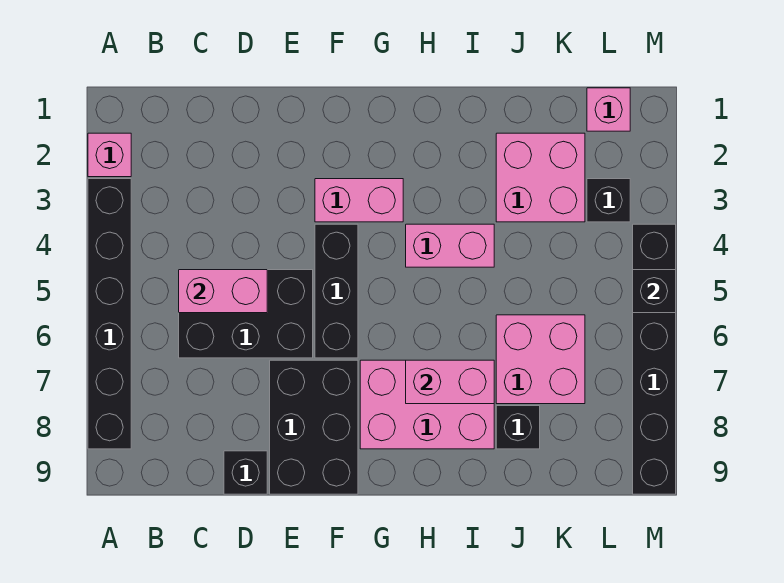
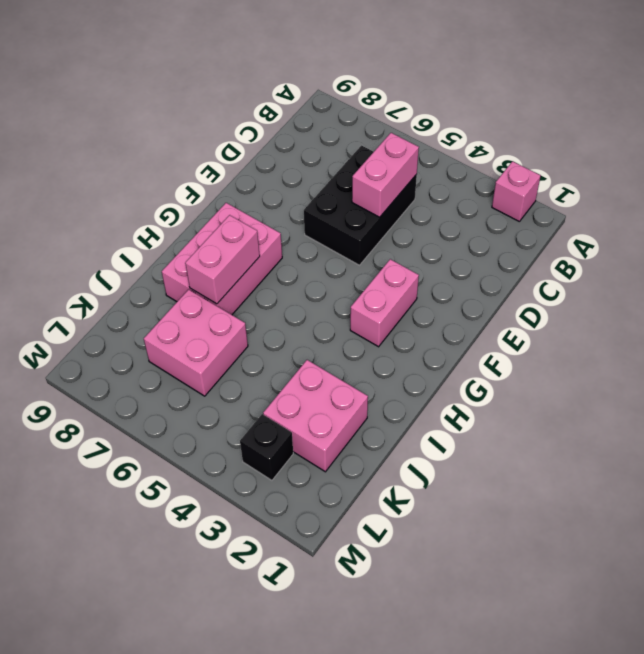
none -> black 1x6 brick [88,179,131,449]
none -> black 1x1 brick [224,451,267,494]
none -> black 2x3 brick [270,360,358,494]

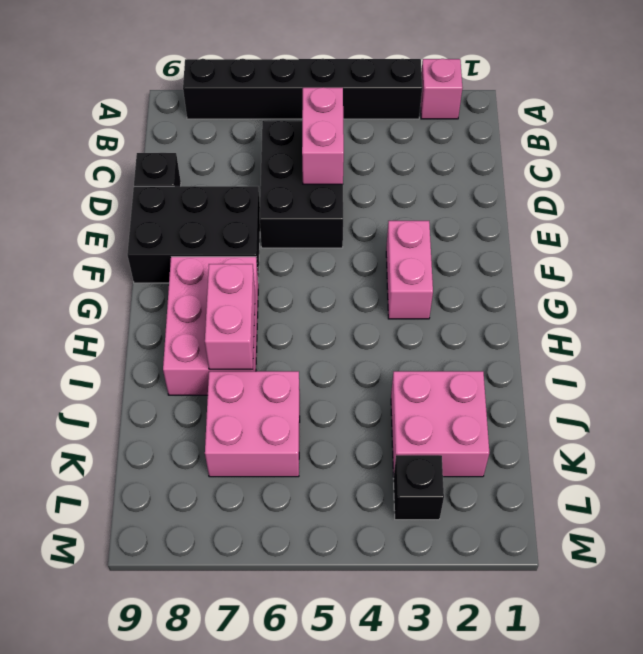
none -> black 1x3 brick [315,224,358,358]
none -> pink 1x2 brick [406,224,494,267]
none -> black 1x1 brick [496,406,540,449]

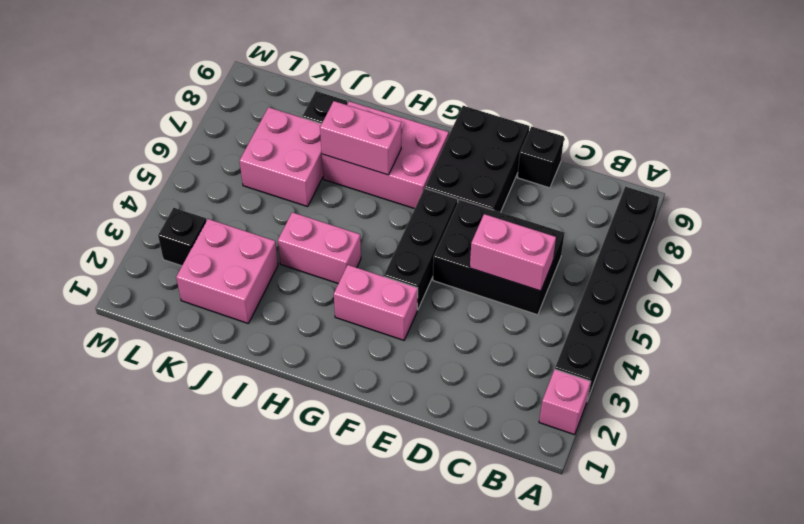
none -> pink 1x1 brick [587,88,630,131]
none -> black 1x6 brick [633,224,676,494]
none -> black 1x1 brick [633,270,676,313]

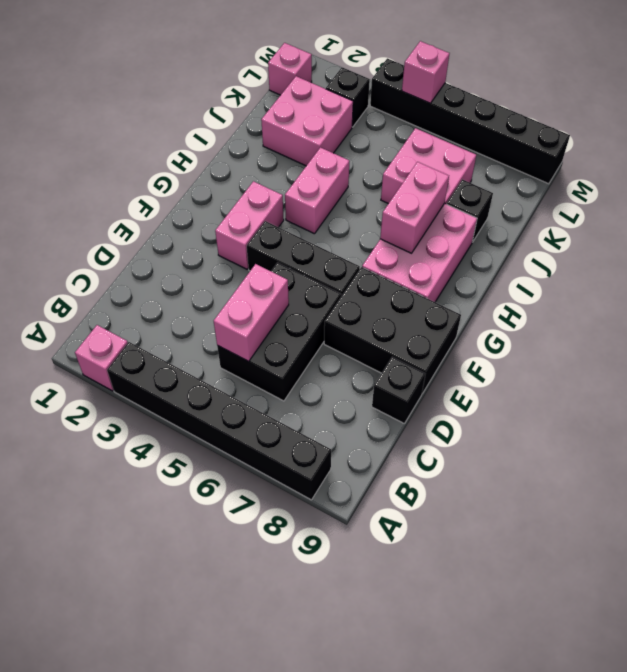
pink 1x1 brick [402,41,450,103] -> black 1x1 brick [633,270,676,313]

